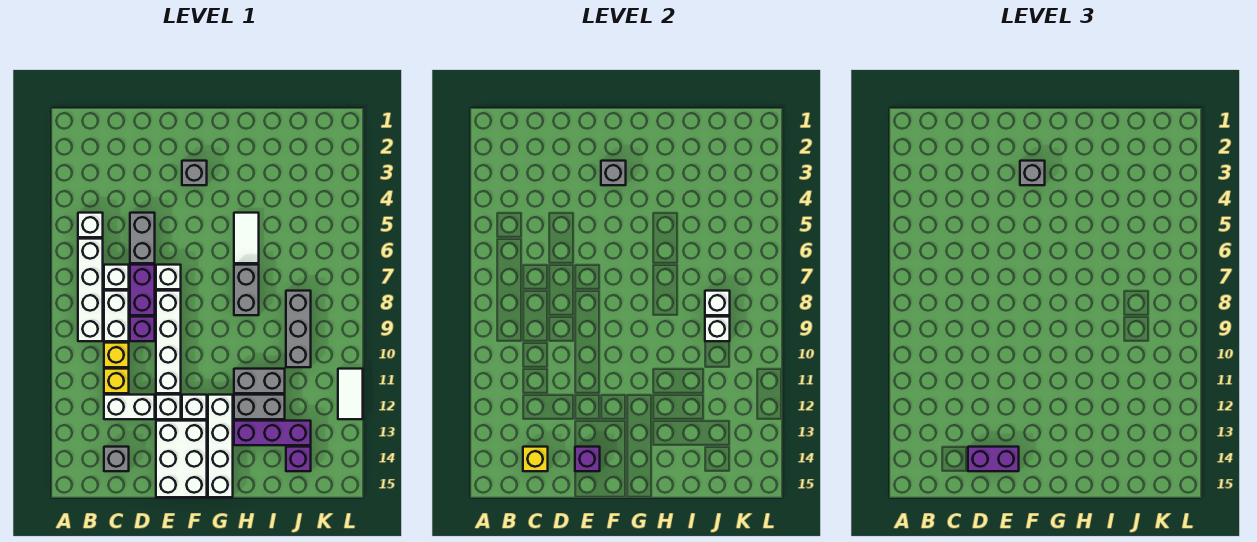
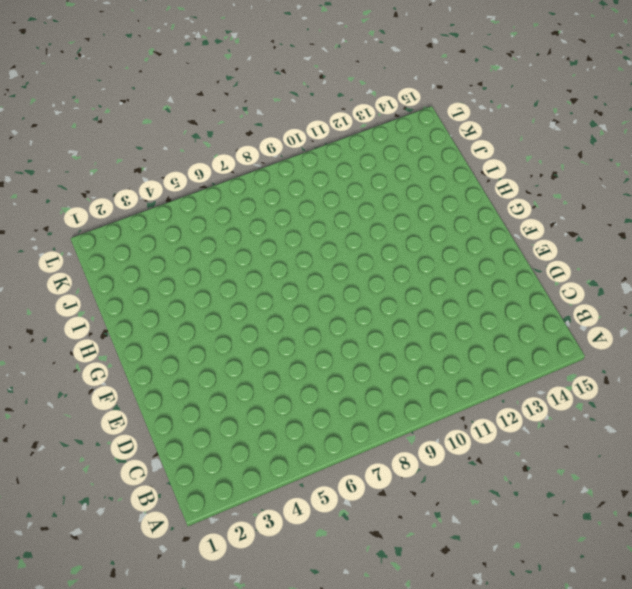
none -> white 1x1 brick [78,213,103,237]
none -> white 1x4 brick [78,239,103,341]
none -> white 1x1 brick [104,265,129,289]
none -> white 1x2 brick [104,291,129,341]

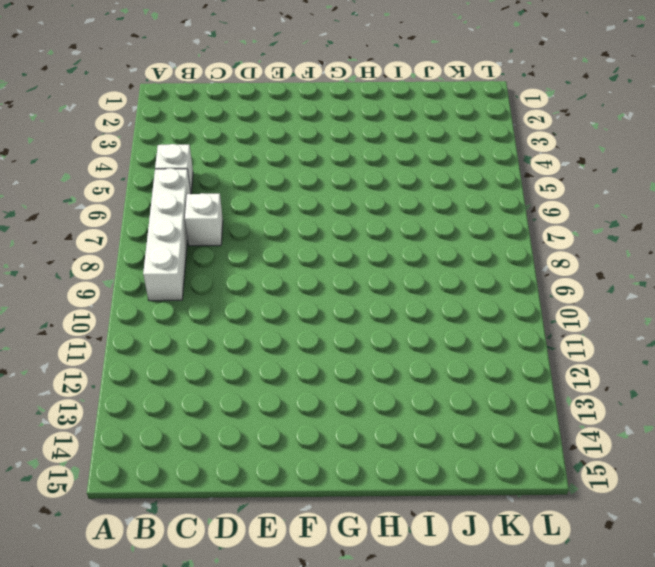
none -> white 1x2 brick [104,291,129,341]
none -> yellow 1x1 brick [104,343,129,367]
none -> yellow 1x1 brick [104,369,129,393]
none -> white 1x2 brick [104,395,155,419]

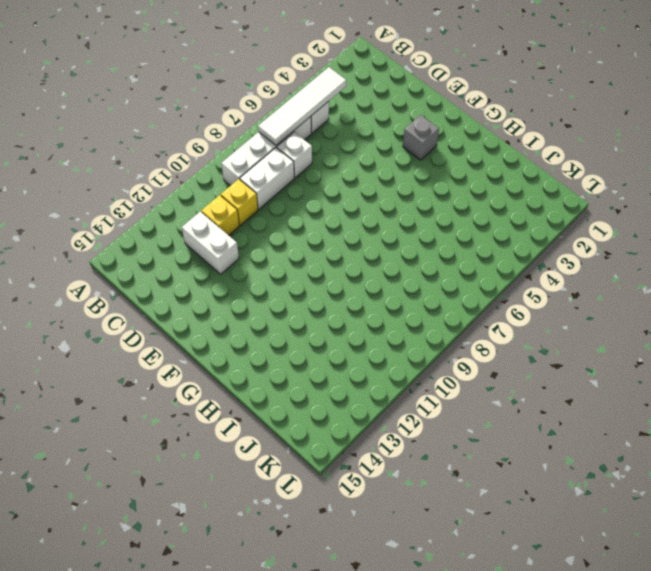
white 1x4 tile [258,67,346,145] -> none
none -> grey 1x1 brick [104,447,129,471]
none -> grey 1x2 brick [130,213,155,263]
none -> purple 1x2 brick [130,265,155,315]
none -> purple 1x1 brick [130,317,155,341]

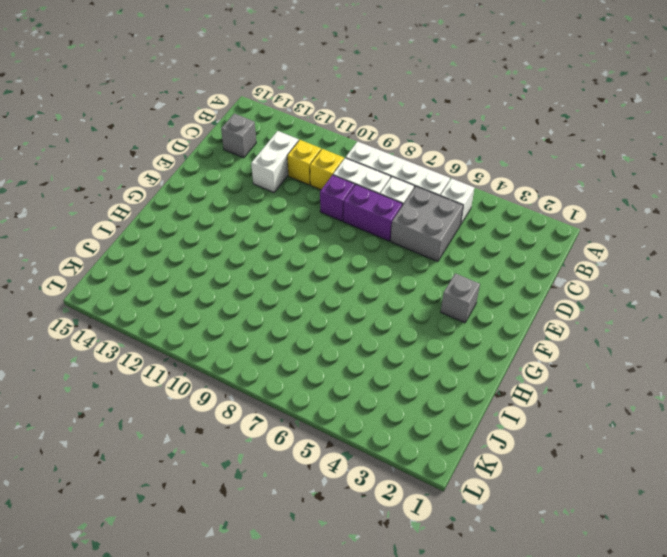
grey 2x2 brick [391,186,463,262] -> grey 1x2 brick [130,213,155,263]
none -> white 1x1 brick [156,265,181,289]
none -> white 1x4 brick [156,291,181,393]
none -> white 1x1 brick [156,395,181,419]
none -> white 2x3 brick [156,421,207,497]

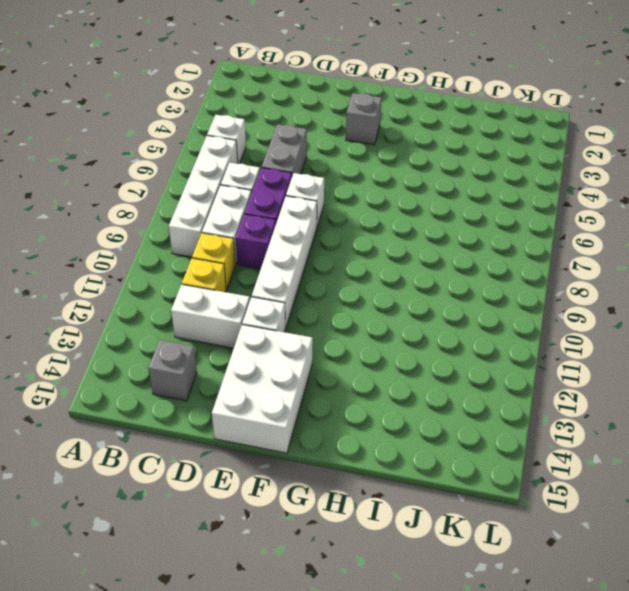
none -> white 1x1 brick [182,395,207,419]
none -> white 1x4 brick [208,395,233,497]
none -> white 1x2 tile [234,213,259,263]
none -> grey 1x2 brick [234,265,259,315]

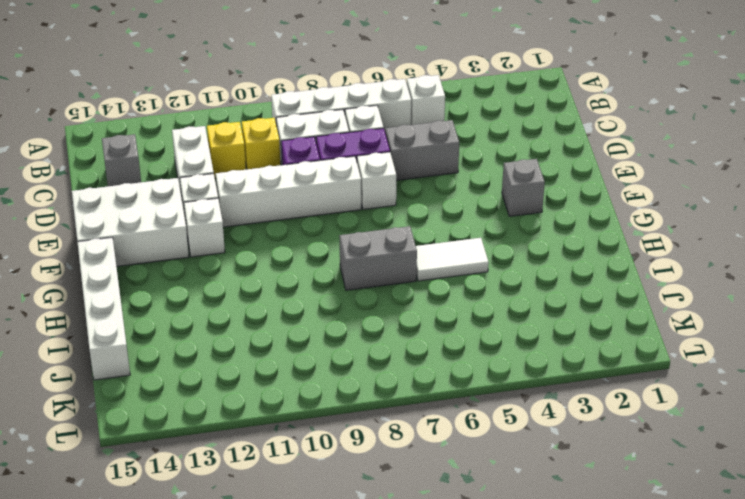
white 1x4 brick [77,237,130,380] -> white 1x4 brick turned to [208,395,233,497]
none -> grey 1x2 brick [234,369,285,393]
none -> grey 1x2 brick [234,395,285,419]
none -> purple 1x3 brick [234,421,311,445]
none -> grey 1x3 brick [286,291,311,367]

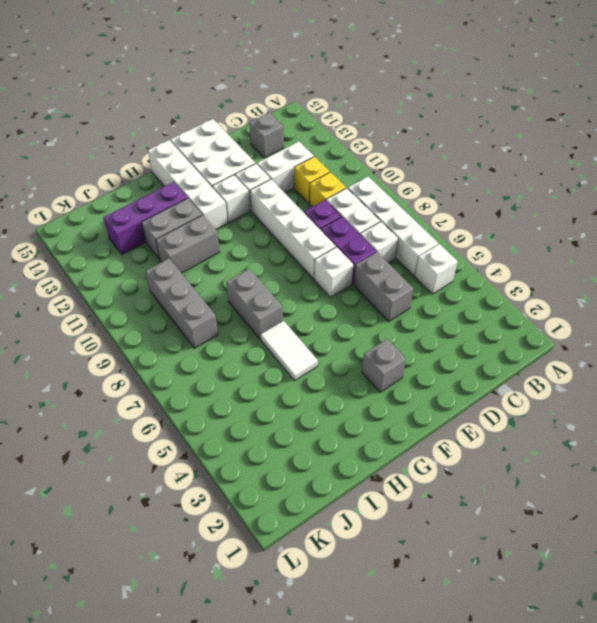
none -> purple 1x1 brick [286,447,311,471]
none -> white 1x2 tile [338,369,363,419]
none -> yellow 1x1 brick [523,447,548,471]
none -> purple 1x1 brick [575,447,600,471]

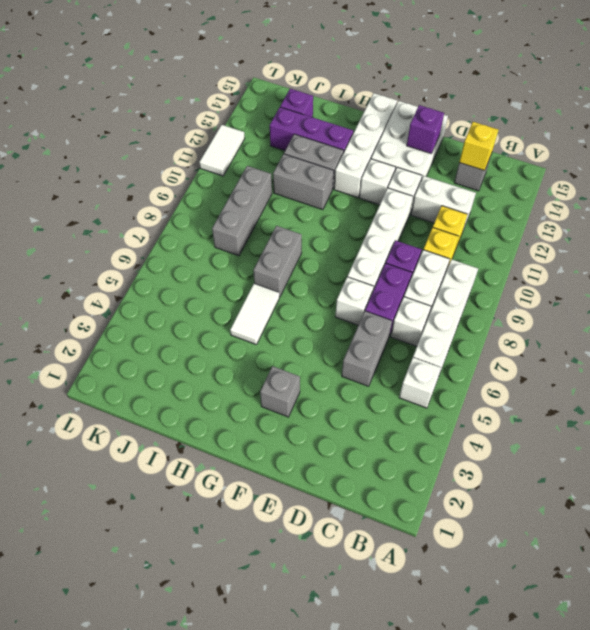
none -> grey 1x1 brick [601,161,626,185]
none -> white 1x1 brick [705,291,730,315]
none -> white 1x1 brick [705,317,730,341]
none -> purple 1x2 brick [968,447,1019,471]

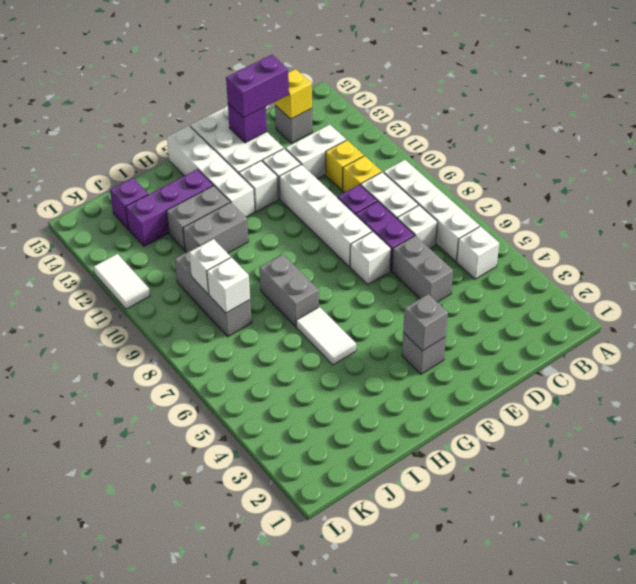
none -> grey 1x1 brick [1020,161,1045,185]

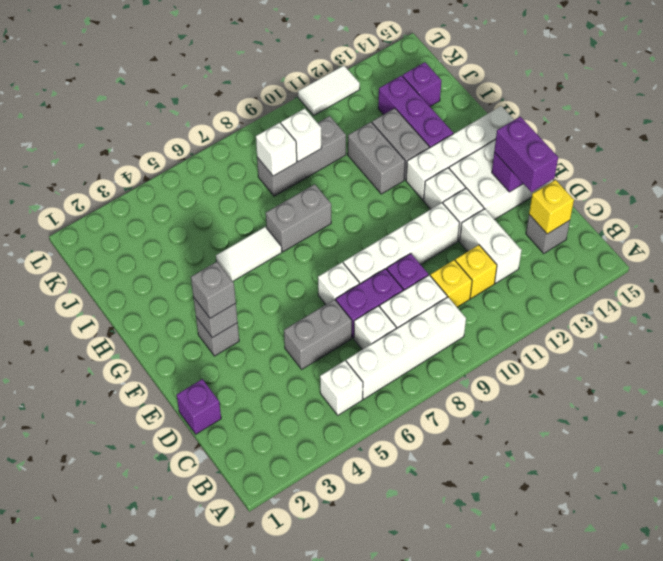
purple 1x1 brick [177,379,221,434] -> none

